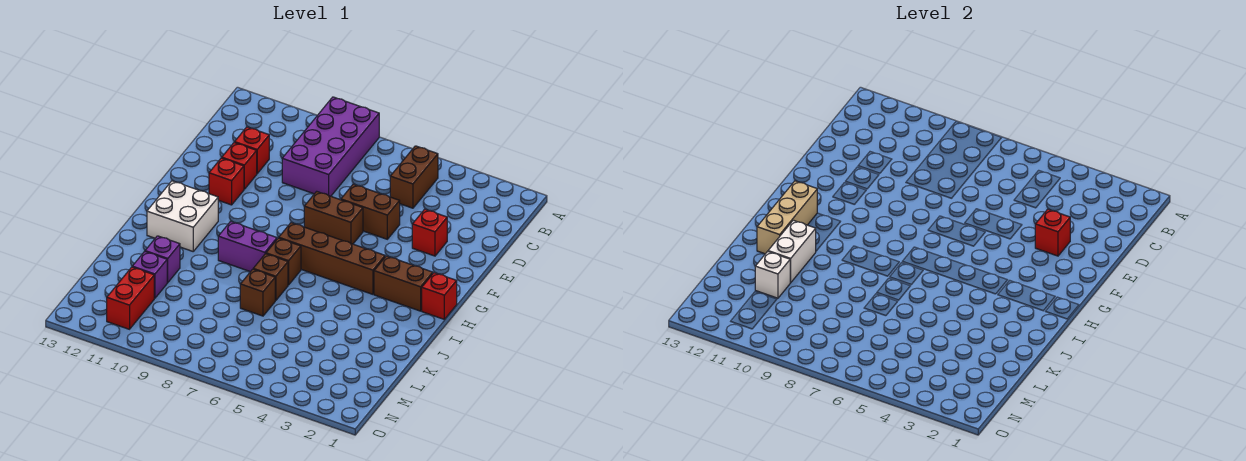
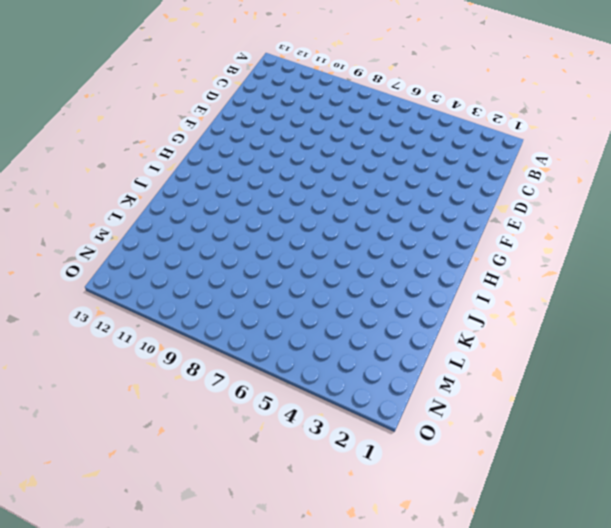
none -> purple 2x4 brick [282,97,379,196]
none -> brown 1x2 brick [390,146,438,208]
none -> red 1x1 brick [235,127,269,174]

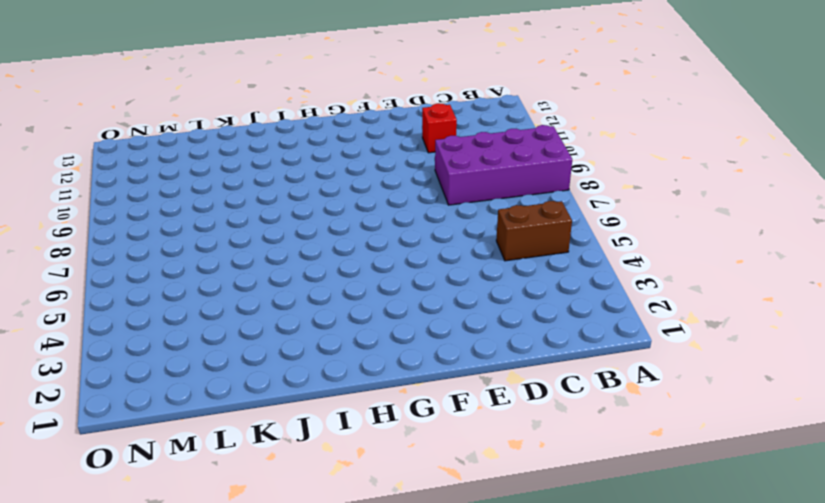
none -> red 1x1 brick [412,209,447,256]
none -> brown 1x2 brick [341,184,400,239]
none -> red 1x1 brick [222,142,257,189]

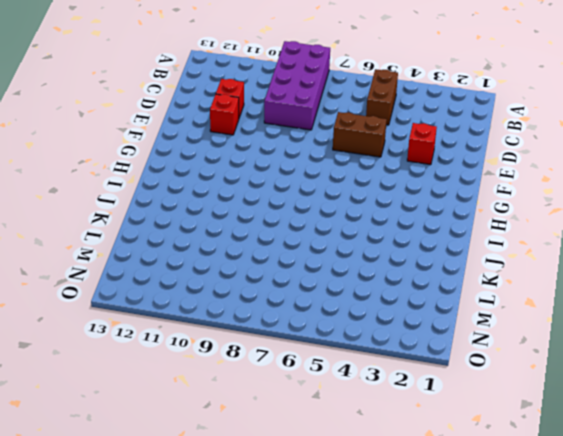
none -> brown 1x2 brick [304,191,363,244]
none -> red 1x1 brick [209,158,244,205]
none -> red 1x1 brick [422,273,457,319]

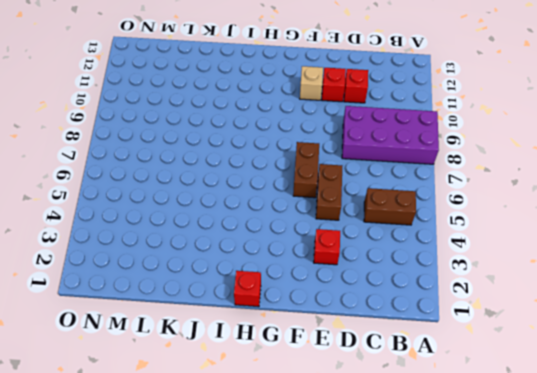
tan 1x1 brick [300,66,323,100] -> red 1x1 brick [209,158,244,205]
none -> brown 1x2 brick [374,256,433,311]
none -> brown 1x4 brick [279,223,385,294]
none -> white 2x2 brick [147,181,218,251]

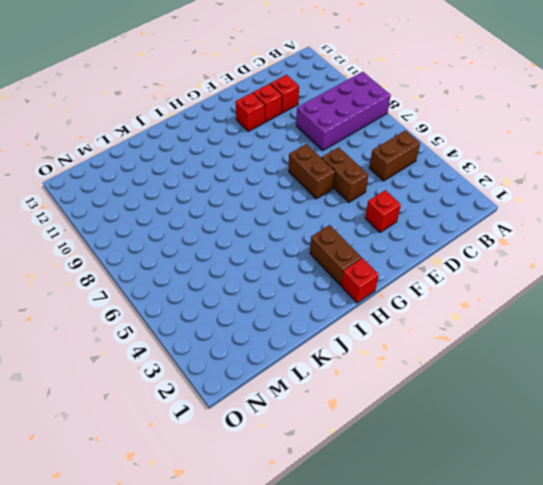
none -> brown 1x4 brick [279,223,385,294]
none -> white 2x2 brick [147,181,218,251]
none -> brown 1x1 brick [266,238,301,285]

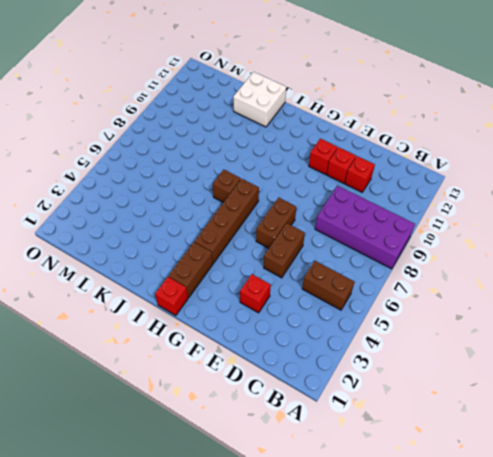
white 2x2 brick [233,72,286,127] -> white 2x2 brick moved to [147,181,218,251]
none -> purple 1x2 brick [218,221,277,272]
none -> brown 1x1 brick [253,254,288,301]
none -> brown 1x1 brick [240,269,275,316]

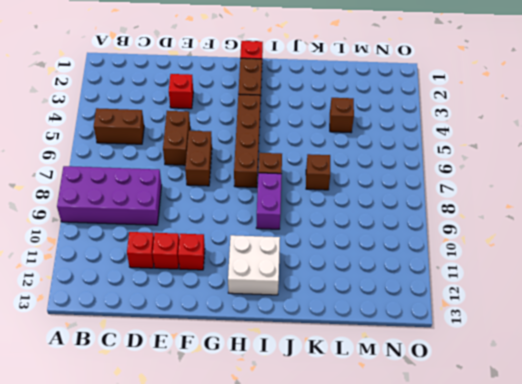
brown 1x1 brick [330,98,354,133] -> brown 1x1 brick moved to [253,254,288,301]
none -> purple 1x1 brick [145,236,180,283]
none -> purple 1x1 brick [132,251,167,298]
none -> red 1x2 brick [107,267,154,329]

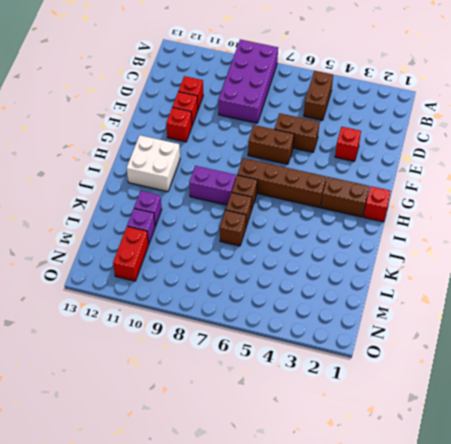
none -> red 1x1 brick [1035,209,1070,256]
none -> tan 1x3 brick [757,181,817,254]
none -> white 1x2 brick [768,220,816,283]

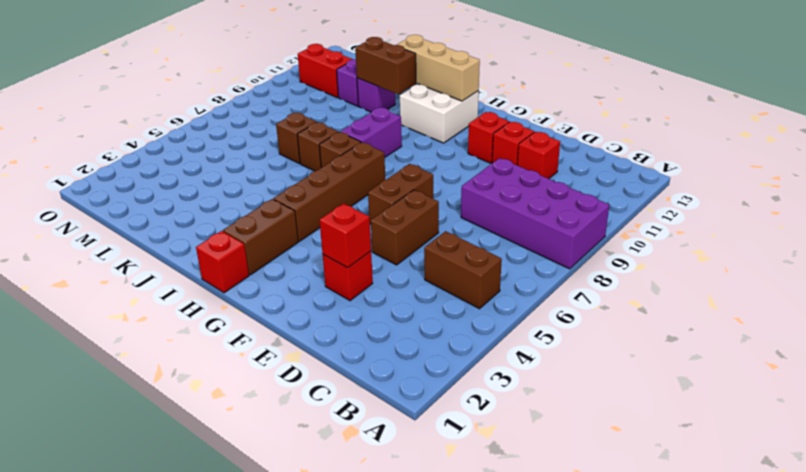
brown 1x2 brick [355,37,416,94] -> white 1x2 brick [768,220,816,283]
none -> white 1x1 brick [755,251,790,298]

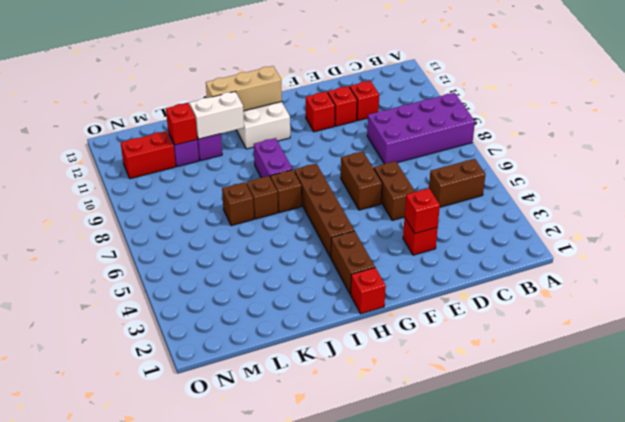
red 1x1 brick [166,103,198,145] -> white 1x1 brick [755,251,790,298]

